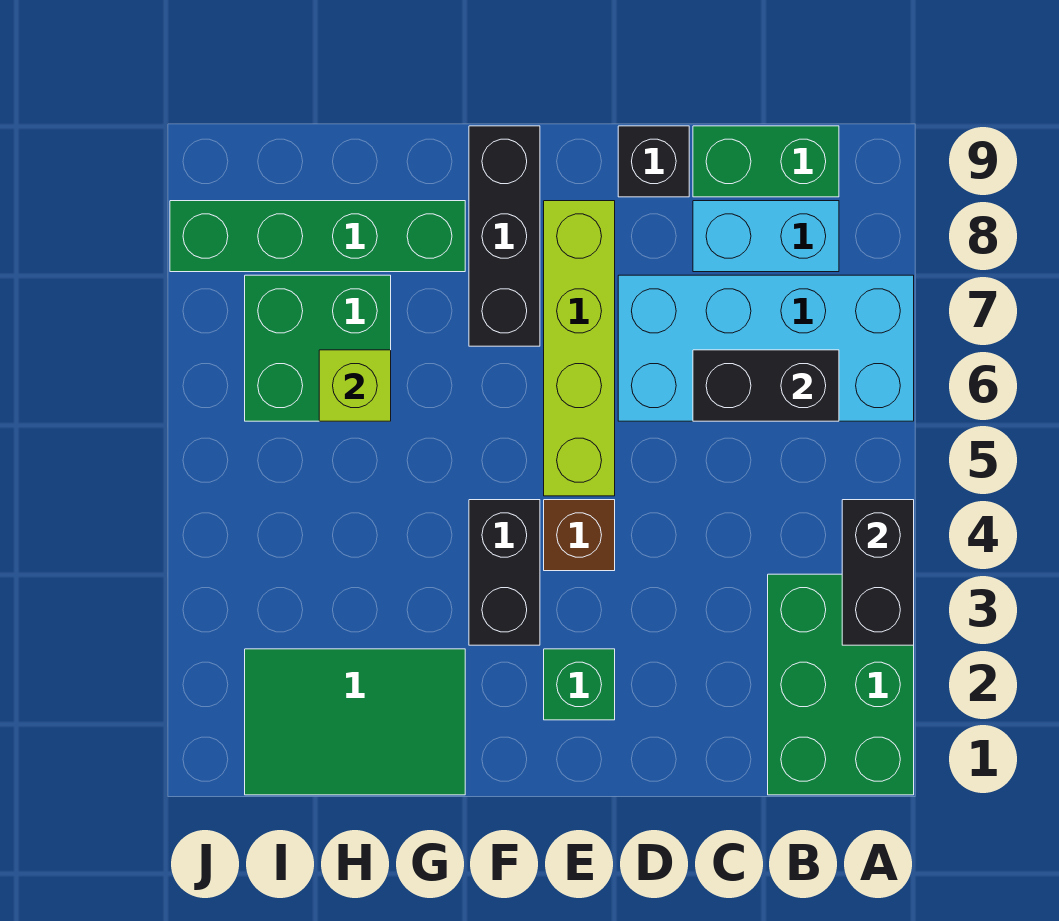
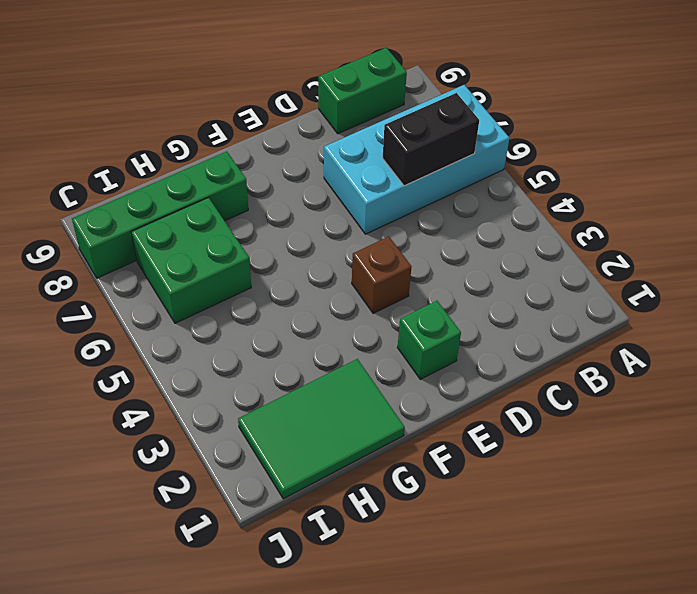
none -> green 2x3 brick [768,574,914,795]
none -> cyan 1x2 brick [693,201,839,272]
none -> black 1x1 brick [618,126,689,197]

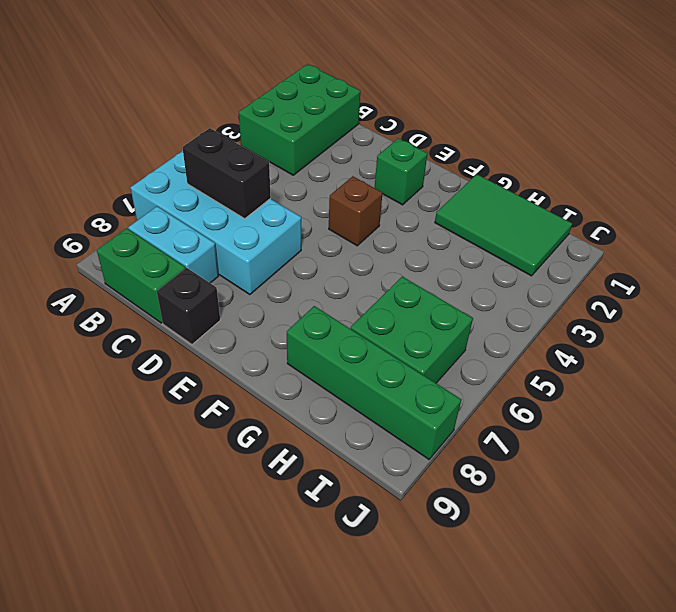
none -> lime 1x4 brick [544,201,615,496]
none -> black 1x2 brick [469,500,540,645]
none -> black 1x3 brick [469,126,540,346]

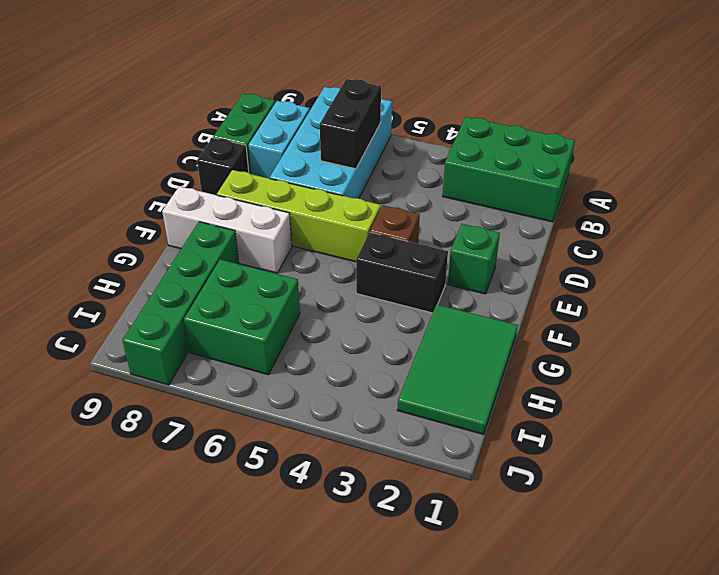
white 1x3 brick [162,186,292,273] -> black 1x3 brick [469,126,540,346]
none -> black 1x2 brick [842,500,914,645]
none -> lime 1x1 brick [319,350,391,421]

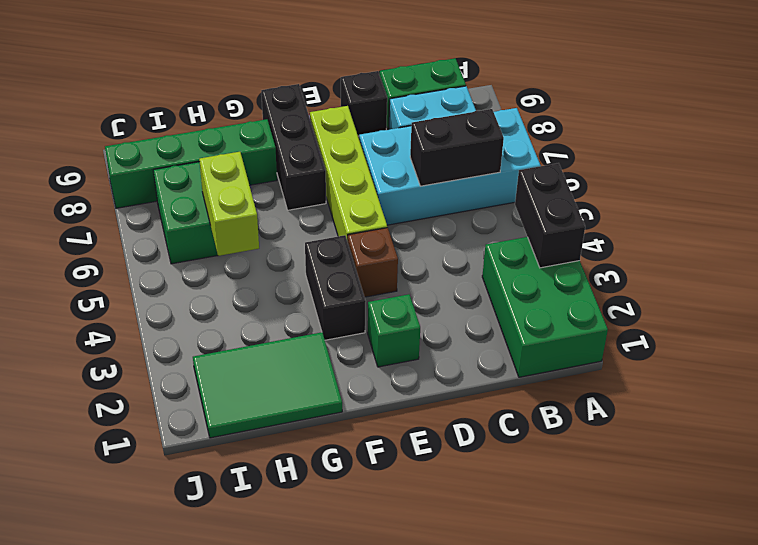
lime 1x2 brick [199,152,259,256] -> lime 1x1 brick [319,350,391,421]

